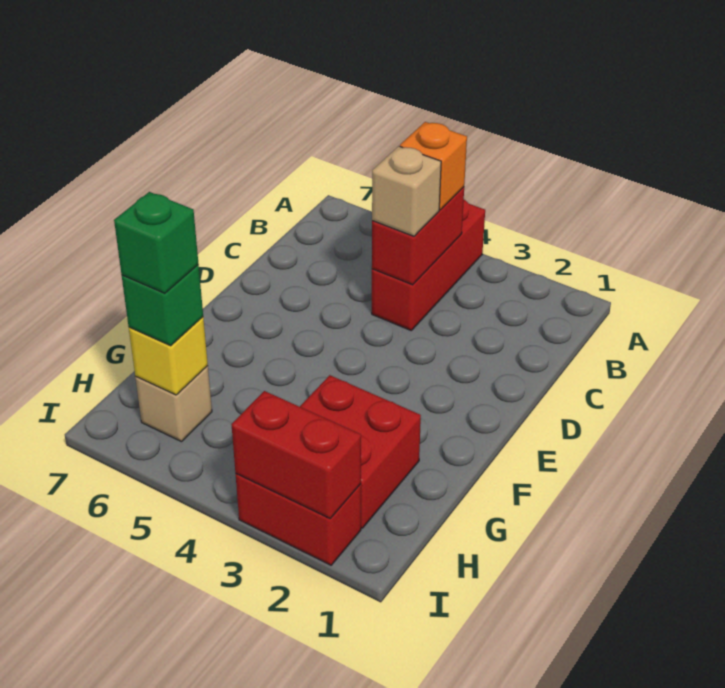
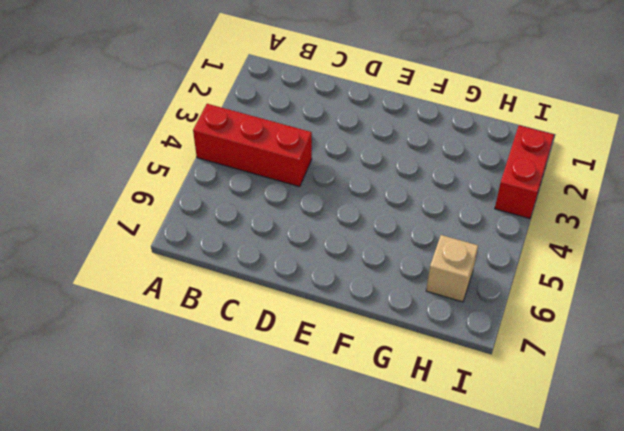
none -> red 2x2 brick [300,375,421,528]
none -> red 1x2 brick [372,187,464,285]

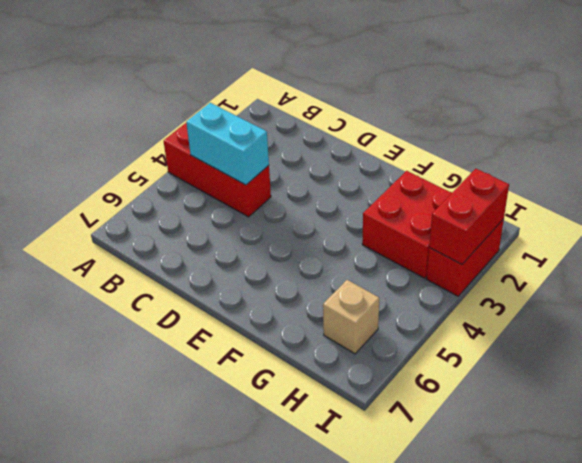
cyan 1x2 brick [186,103,269,185] -> red 1x2 brick [372,187,464,285]
none -> yellow 1x1 brick [129,317,208,395]
none -> orange 1x1 brick [400,122,467,210]

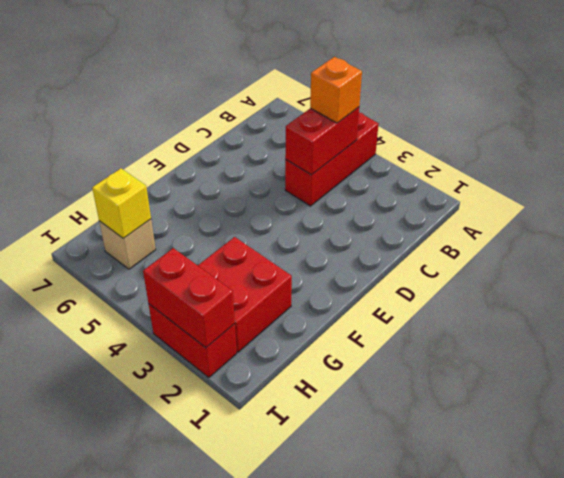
none -> tan 1x1 brick [372,146,441,236]
none -> green 1x1 brick [122,265,203,346]

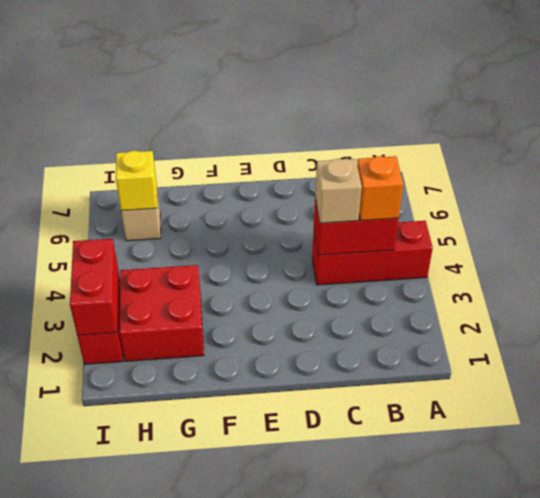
none -> green 1x1 brick [122,265,203,346]
none -> green 1x1 brick [114,192,198,293]

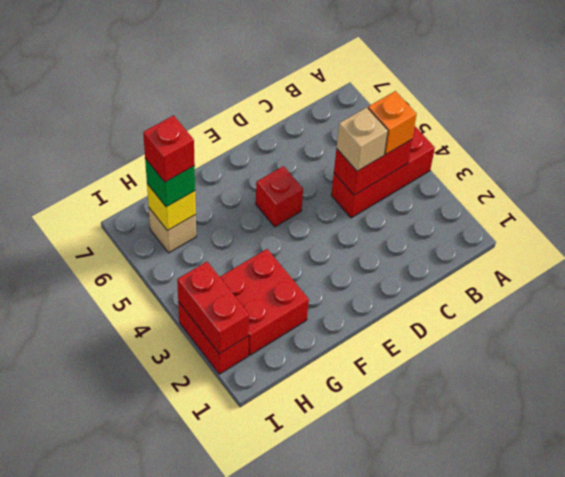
red 1x1 brick [256,166,303,227] -> none
red 1x1 brick [143,115,195,182] -> green 1x1 brick [114,192,198,293]

